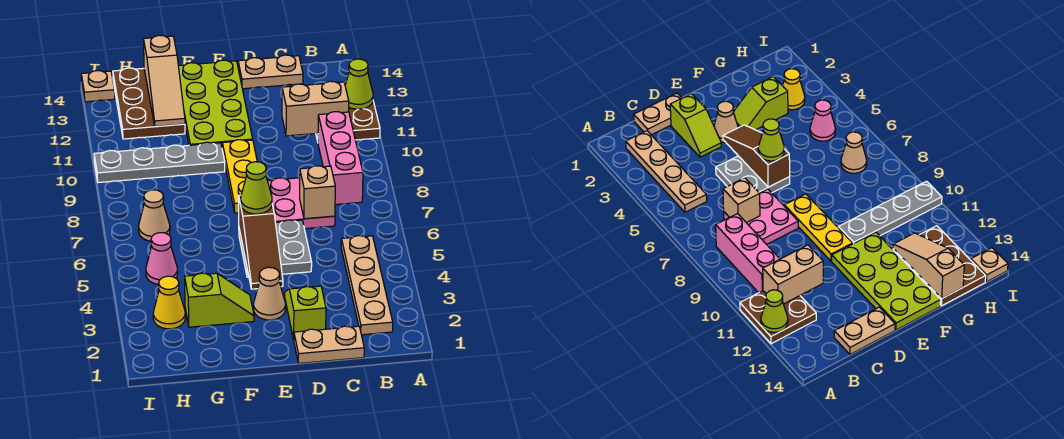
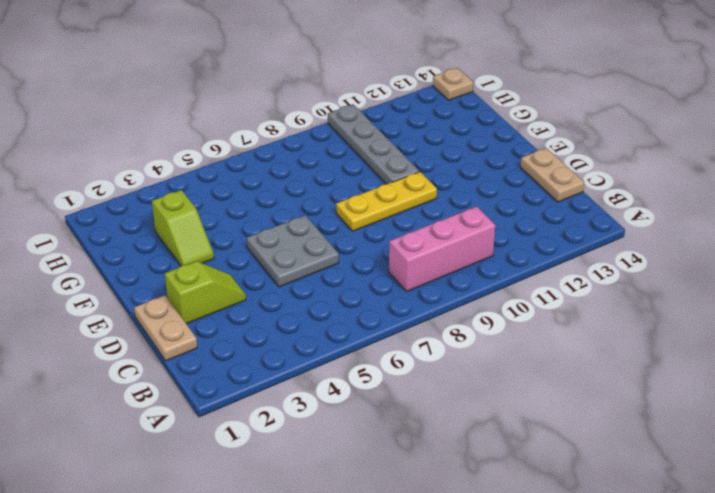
none -> brown 2x2 plate [316,101,380,141]
none -> tan 1x4 plate [341,236,393,335]
none -> pink 2x2 plate [268,178,335,229]

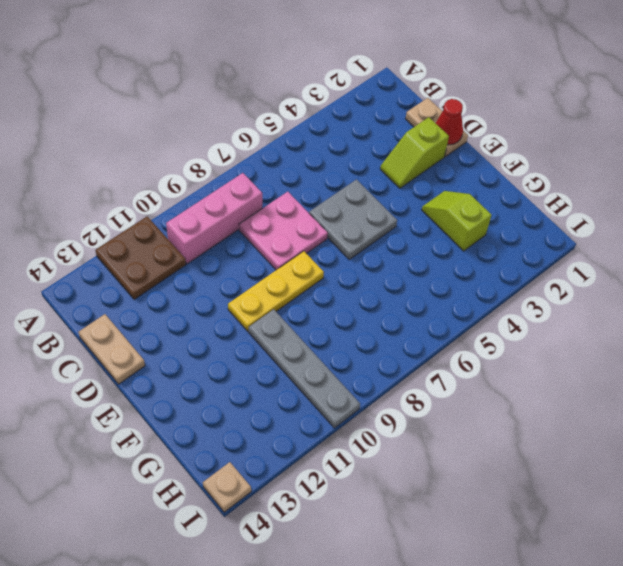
red 1x1 cone [436,99,463,145] -> none
none -> tan 1x4 plate [341,236,393,335]
none -> tan 1x1 cone [254,267,285,320]
none -> lime 2x4 plate [178,60,253,150]

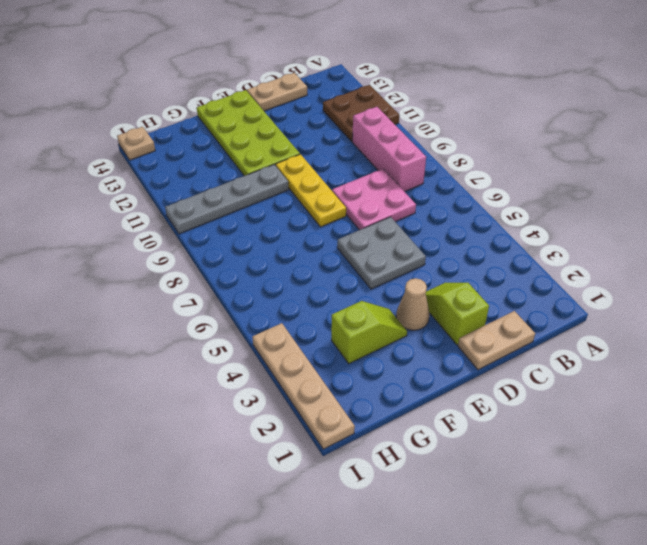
tan 1x4 plate [252,323,355,449] -> tan 1x4 plate moved to [341,236,393,335]
none -> brown 2x3 plate [113,68,185,139]
none -> yellow 1x1 cone [153,276,185,329]
none -> pink 1x1 cone [146,233,178,285]

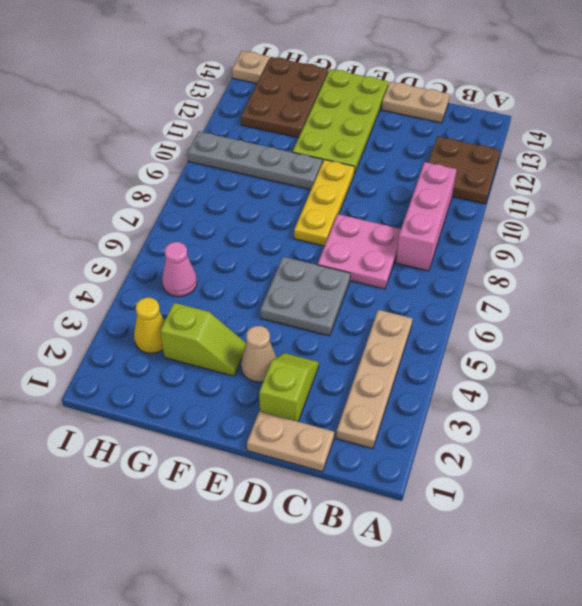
none -> tan 1x1 cone [139,190,170,241]
none -> lime 1x1 cone [345,59,373,109]
none -> tan 1x2 brick [282,81,349,136]

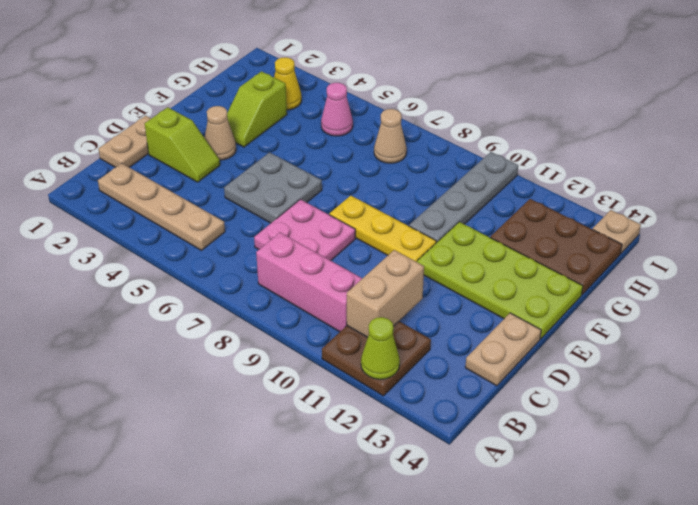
none -> tan 1x1 brick [300,166,335,219]
none -> brown 1x3 slope [239,195,283,289]
none -> tan 1x3 slope [144,35,185,126]

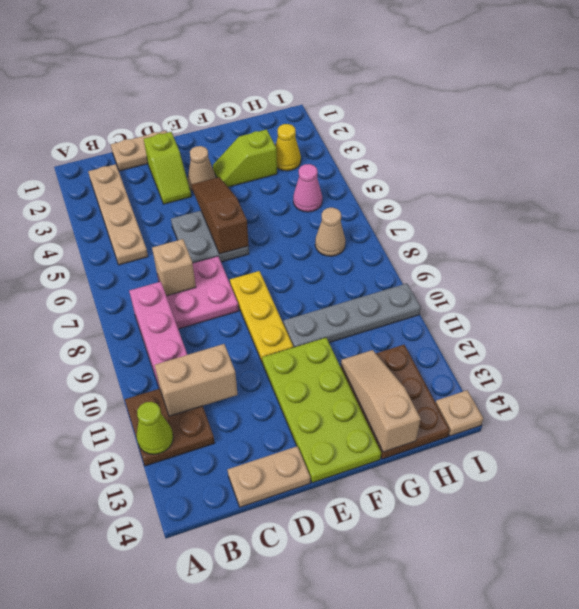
none -> lime 1x1 cone [241,162,272,214]

